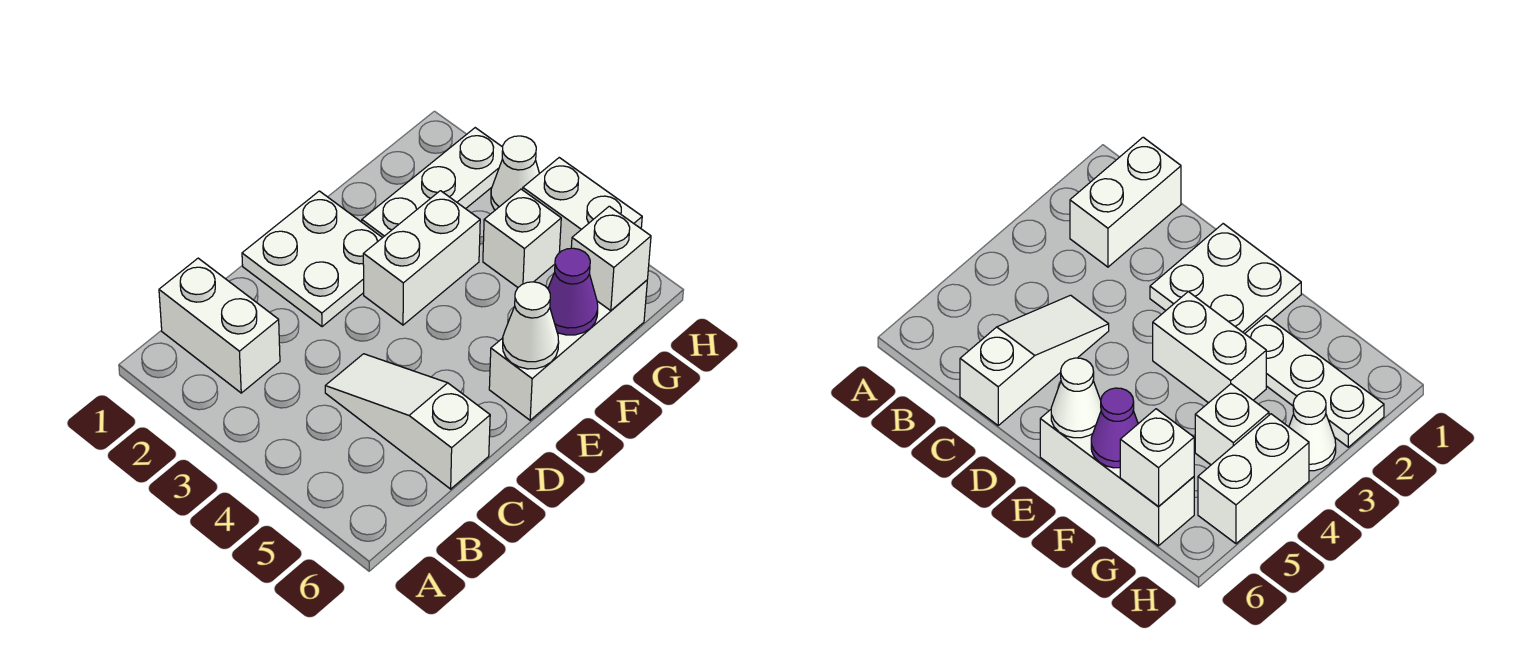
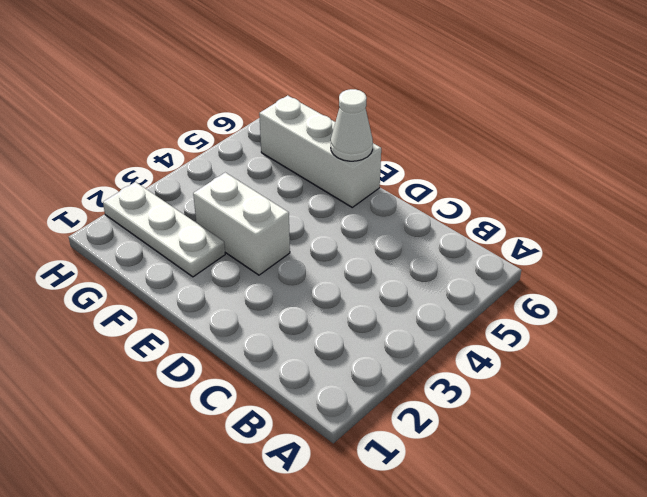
none -> white 1x2 brick [159,258,280,393]
none -> white 1x3 slope [325,354,490,489]
none -> white 2x2 plate [242,191,382,327]

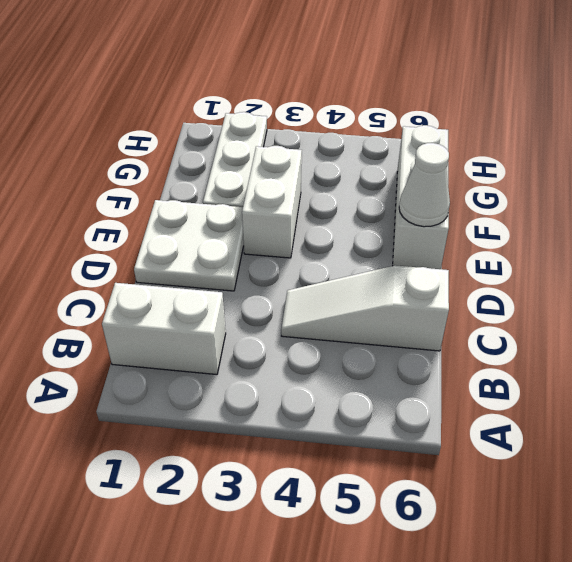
none -> white 1x1 brick [483,189,561,287]
none -> white 1x1 cone [491,136,539,210]
none -> white 1x2 brick [523,158,642,253]

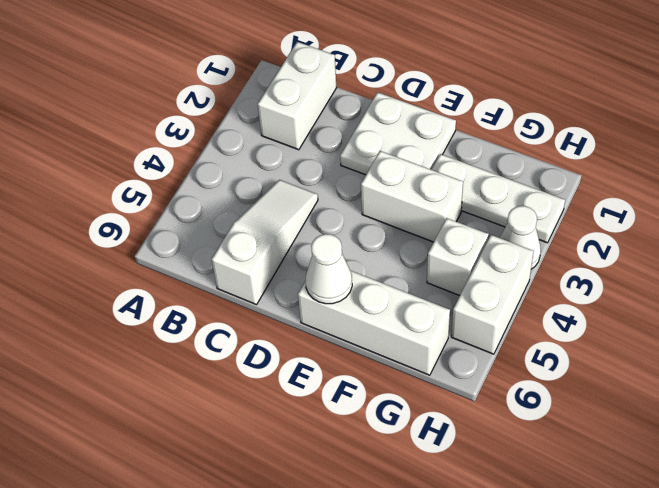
none -> purple 1x1 cone [548,248,598,335]
none -> white 1x1 brick [571,206,651,311]

